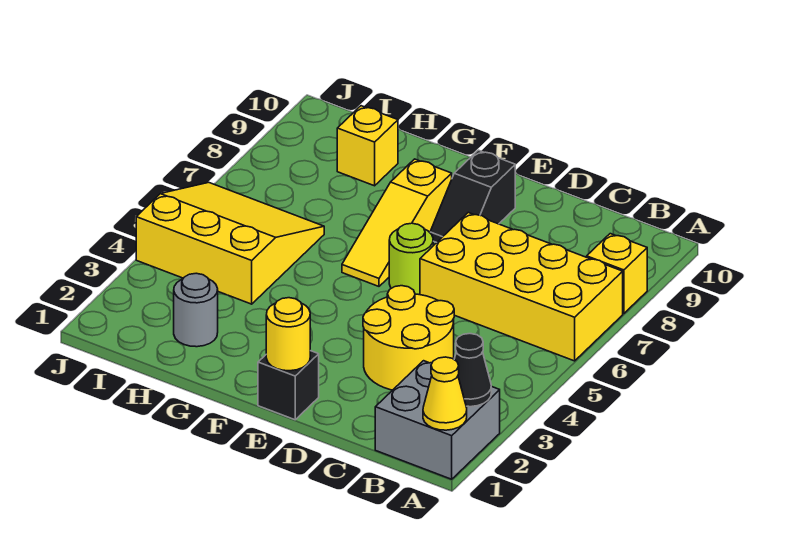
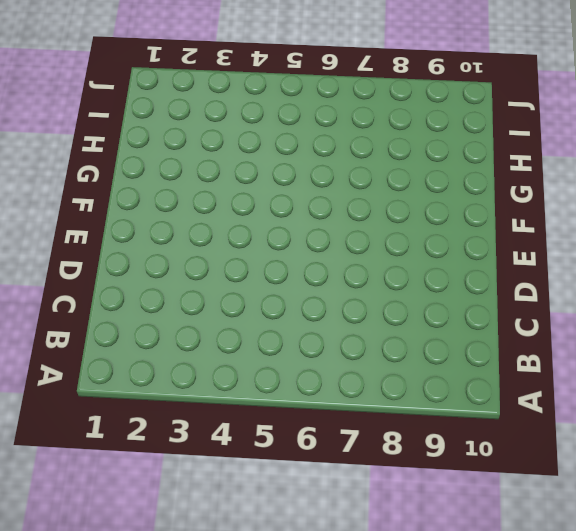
none -> grey 2x2 brick [375,361,500,479]
none -> yellow 2x4 brick [420,213,623,361]
none -> yellow 1x1 brick [587,234,647,314]

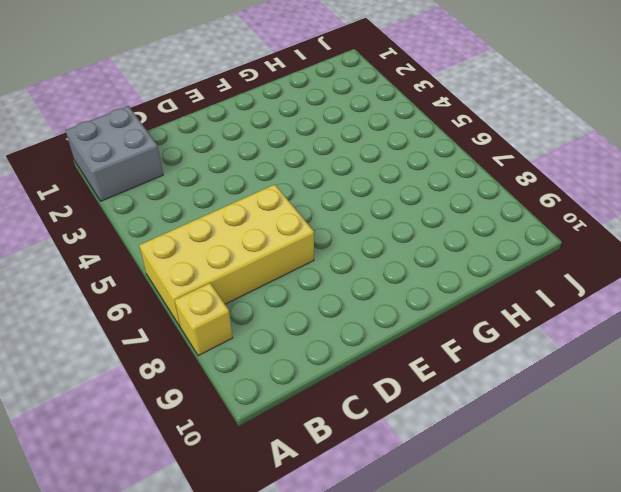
none -> yellow 2x2 round brick [363,286,454,390]
none -> black 1x1 brick [258,351,319,420]
none -> lime 1x1 round brick [389,223,433,295]

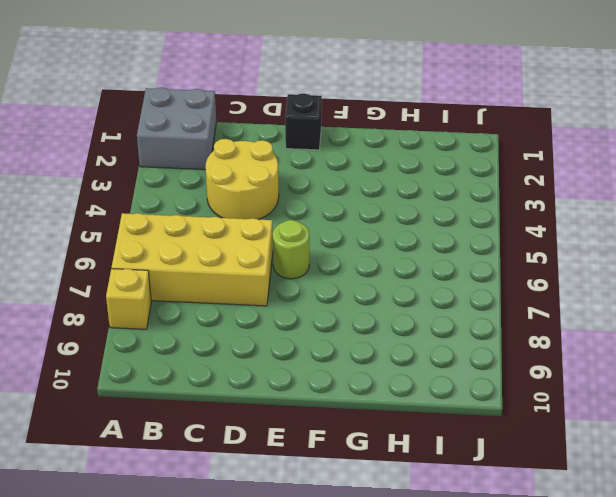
none -> black 1x2 slope [430,150,515,242]
none -> yellow 1x3 slope [342,159,452,286]
none -> grey 1x1 round brick [174,273,218,347]

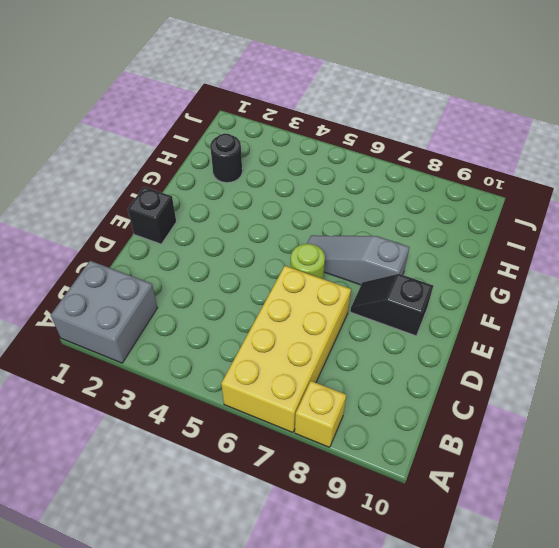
grey 1x3 slope [307,235,410,285] -> yellow 1x3 slope [342,159,452,286]
black 1x1 round brick [210,133,242,183] -> grey 1x1 round brick [174,273,218,347]
none -> yellow 2x2 round brick [363,286,454,390]
none -> yellow 3x3 slope [136,182,324,304]
none -> yellow 1x1 brick [337,106,398,186]

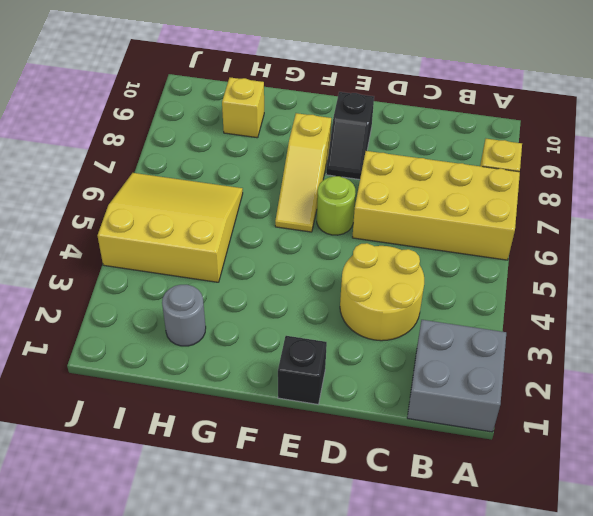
none -> yellow 1x1 cone [423,357,467,430]
none -> black 1x1 cone [454,334,491,407]
none -> yellow 1x1 round brick [266,298,310,371]

